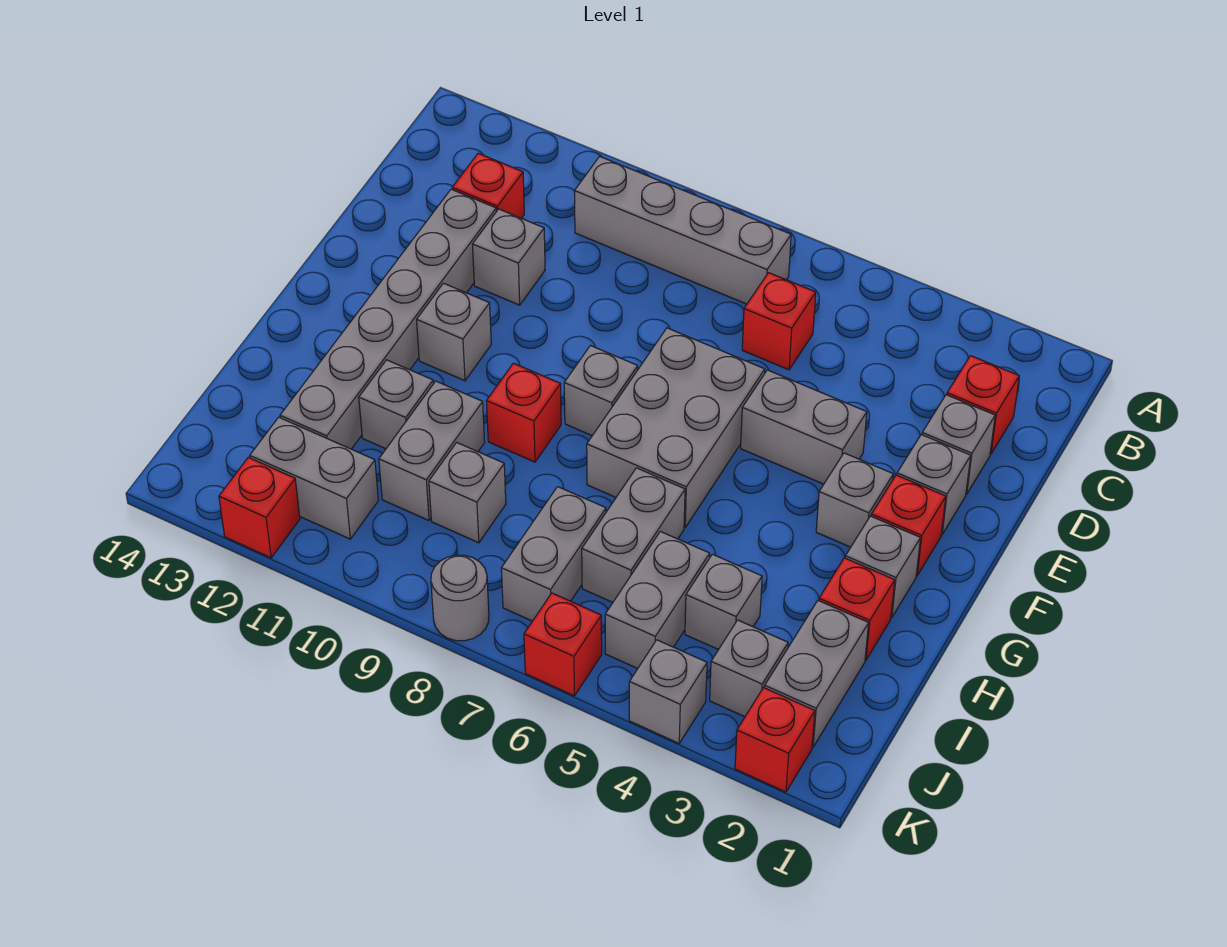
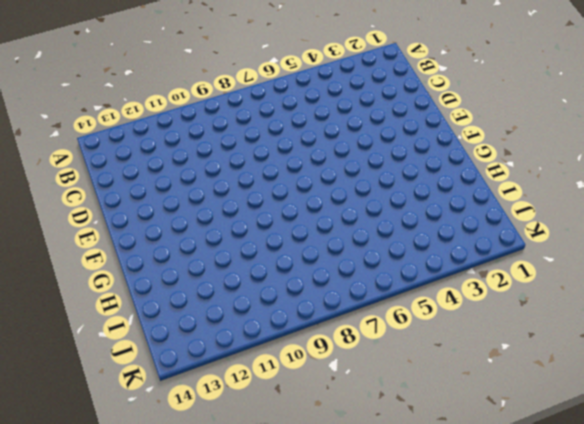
none -> grey 1x4 brick [574,156,791,304]
none -> red 1x1 brick [947,356,1019,454]
none -> red 1x1 brick [742,273,816,370]
none -> red 1x1 brick [452,153,524,218]

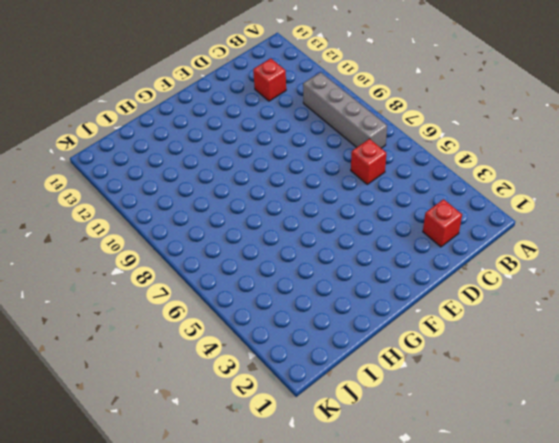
none -> grey 1x1 brick [922,395,995,494]
none -> grey 1x1 brick [472,209,545,305]
none -> grey 1x6 brick [280,189,496,449]
none -> grey 1x1 brick [897,435,971,535]

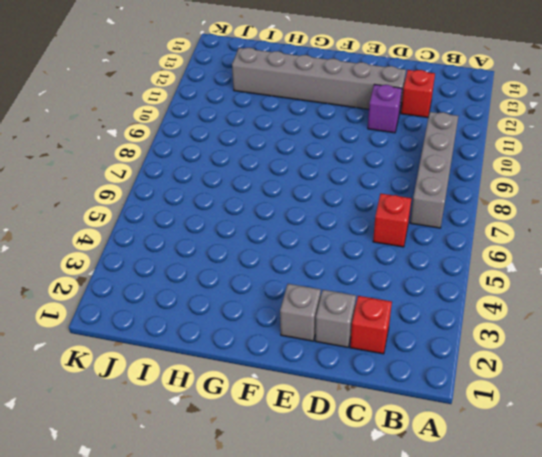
purple 1x1 brick [368,84,402,133] -> grey 1x1 brick [472,209,545,305]
none -> grey 1x2 brick [741,370,867,484]
none -> grey 2x3 brick [587,328,765,527]
none -> red 1x1 brick [871,475,946,576]
none -> grey 1x1 brick [816,453,893,547]

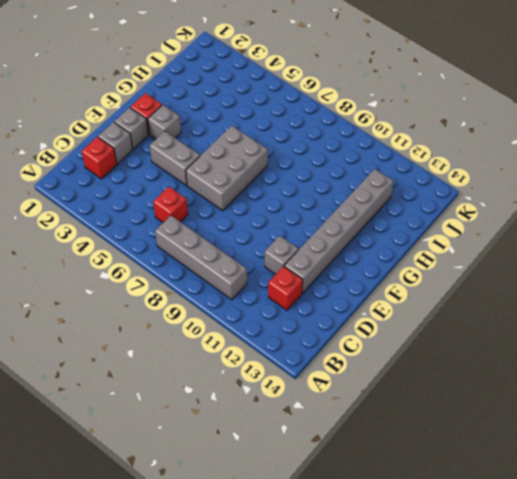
none -> grey 1x1 brick [564,346,638,436]
none -> grey 1x1 brick [417,283,491,381]
none -> grey 1x1 brick [845,516,920,618]
none -> red 1x1 brick [486,363,561,462]

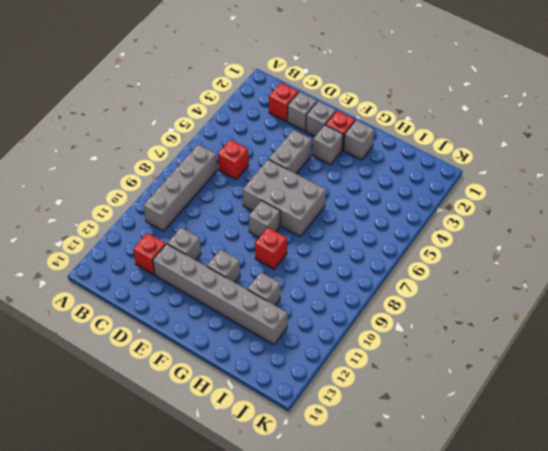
none -> red 1x1 brick [819,558,895,660]
none -> grey 1x2 brick [582,468,685,602]
none -> grey 1x2 brick [379,381,485,520]
none -> grey 1x2 brick [765,601,869,747]

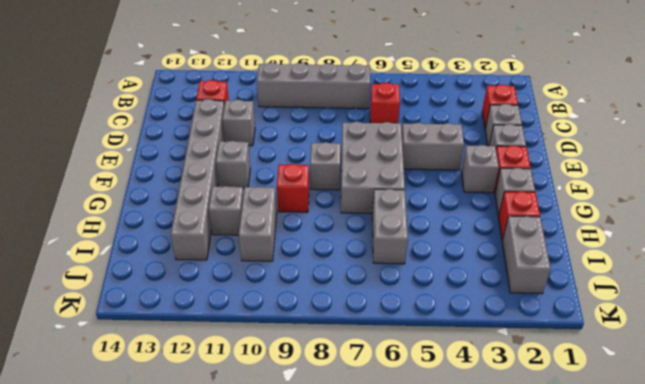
none -> grey 1x1 brick [685,554,762,650]
none -> grey 1x2 brick [605,532,710,668]
none -> grey 1x2 brick [501,487,606,621]
none -> grey 1x1 brick [429,442,506,543]

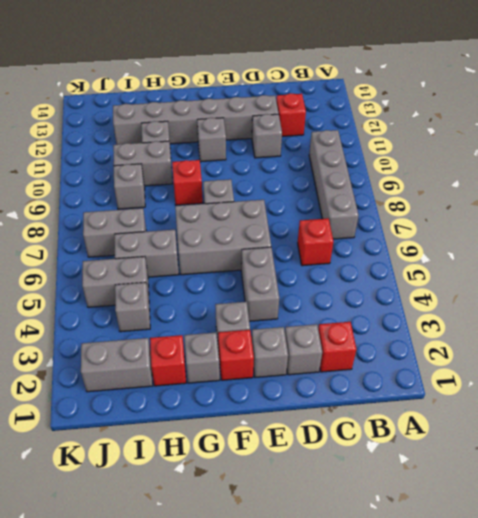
none -> grey 1x1 brick [710,620,788,717]
none -> grey 1x2 brick [250,417,378,539]
none -> red 1x1 brick [735,688,815,792]
none -> grey 1x1 brick [629,640,707,743]

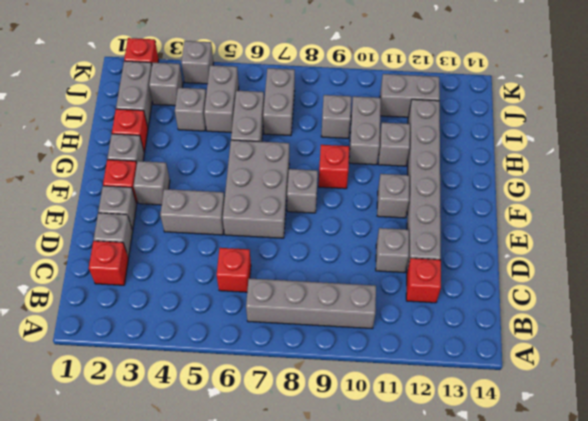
none -> red 1x1 brick [524,593,602,696]
none -> grey 1x1 round brick [431,555,489,641]
none -> red 1x1 brick [219,457,300,558]

